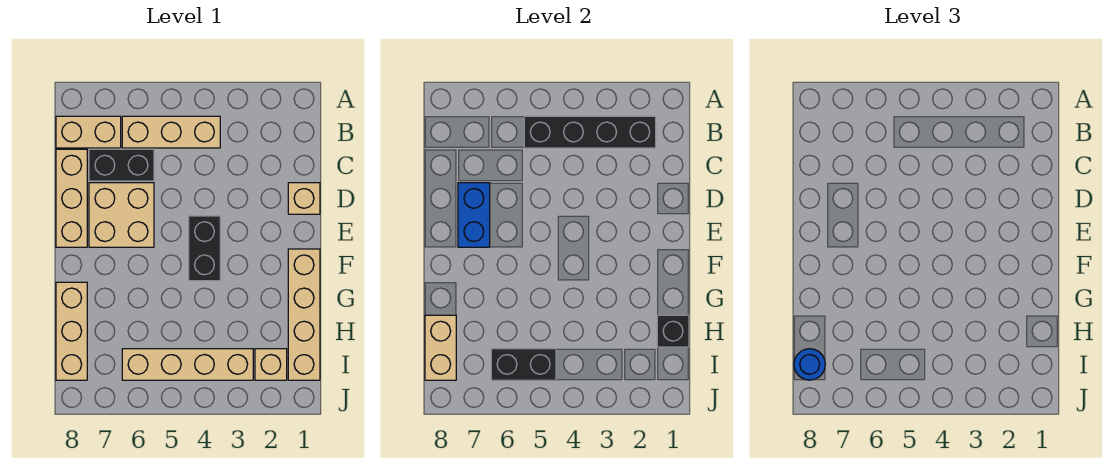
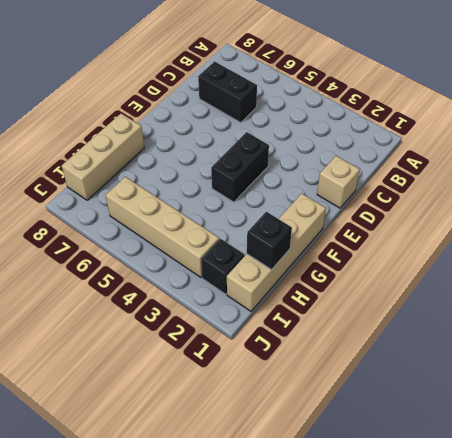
black 1x1 brick [201,239,244,294] -> tan 1x1 brick [255,349,287,380]
none -> tan 1x3 brick [122,116,220,148]
none -> tan 1x2 brick [56,116,121,148]
none -> tan 1x3 brick [56,149,87,247]

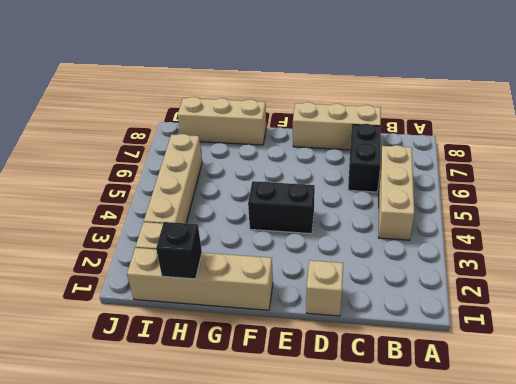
none -> tan 1x2 brick [56,116,121,148]
none -> tan 2x2 brick [89,183,154,247]
none -> black 1x4 brick [524,116,656,148]

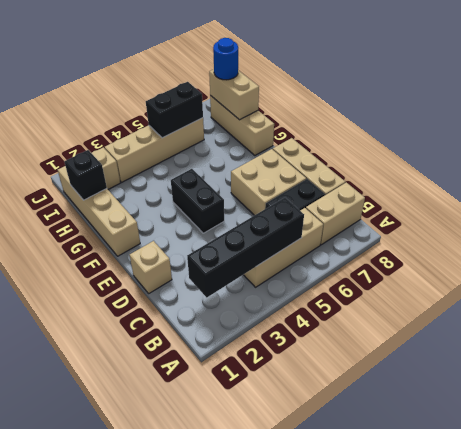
none -> blue 1x2 brick [458,183,490,247]

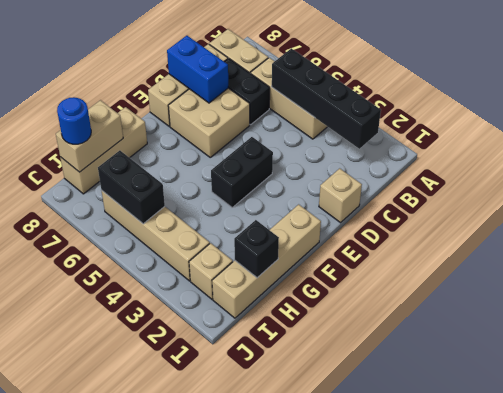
blue 1x2 brick [167,36,228,103] -> blue 1x2 brick turned to [458,183,490,247]

